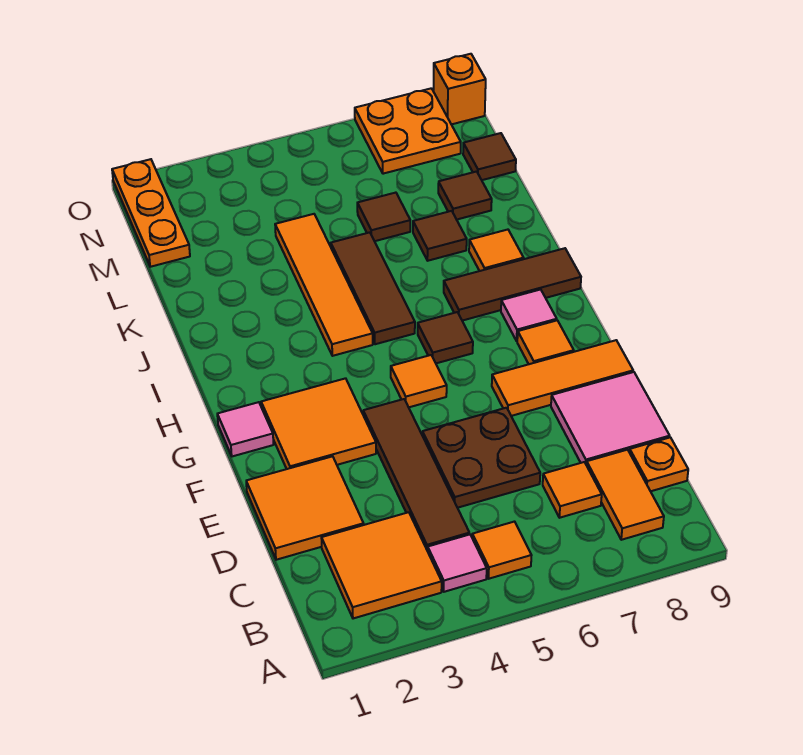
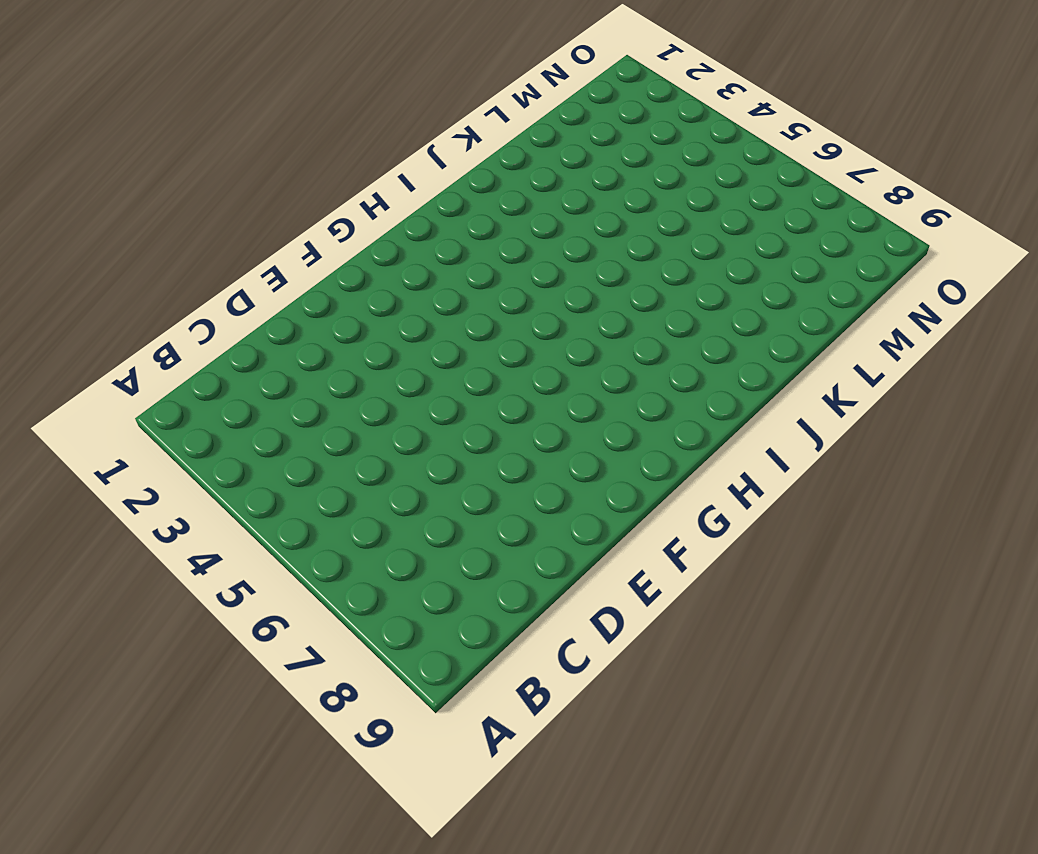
none -> orange 2x2 tile [321,512,442,619]
none -> pink 1x1 tile [428,534,487,592]
none -> orange 1x1 tile [472,522,532,579]

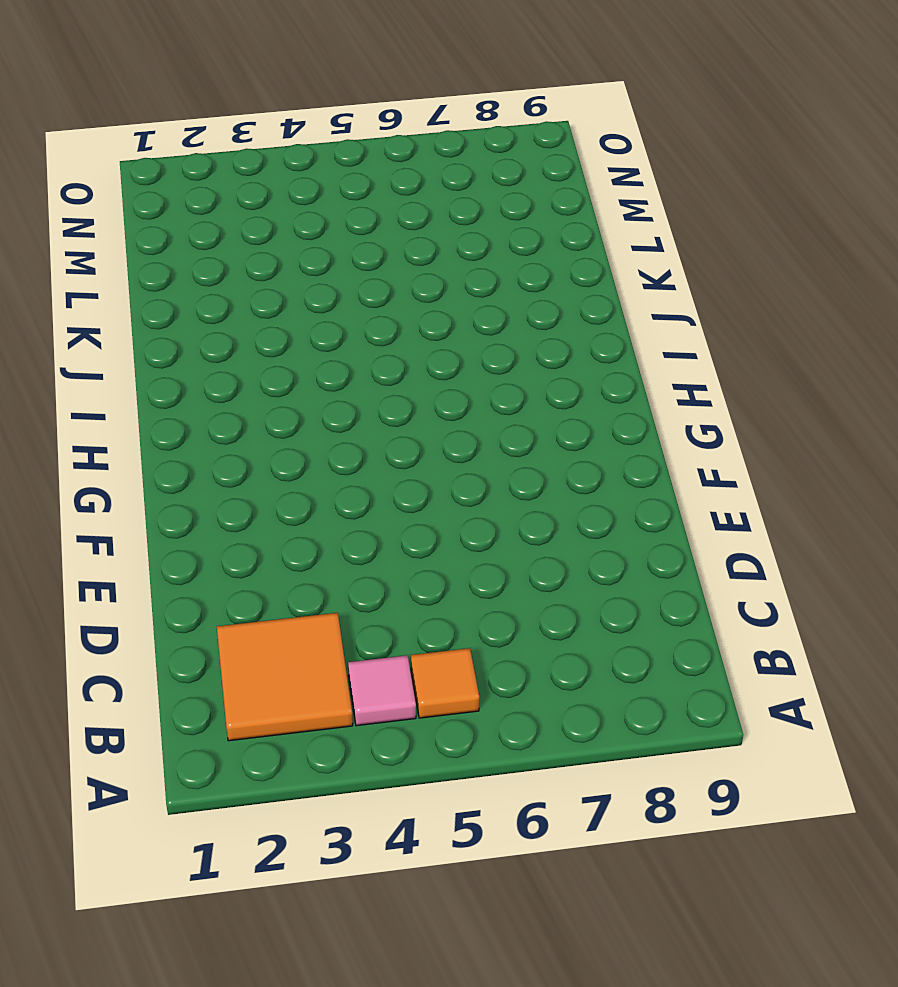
none -> orange 1x2 tile [586,450,664,540]
none -> brown 1x4 tile [363,399,469,551]
none -> orange 1x1 tile [543,462,602,518]

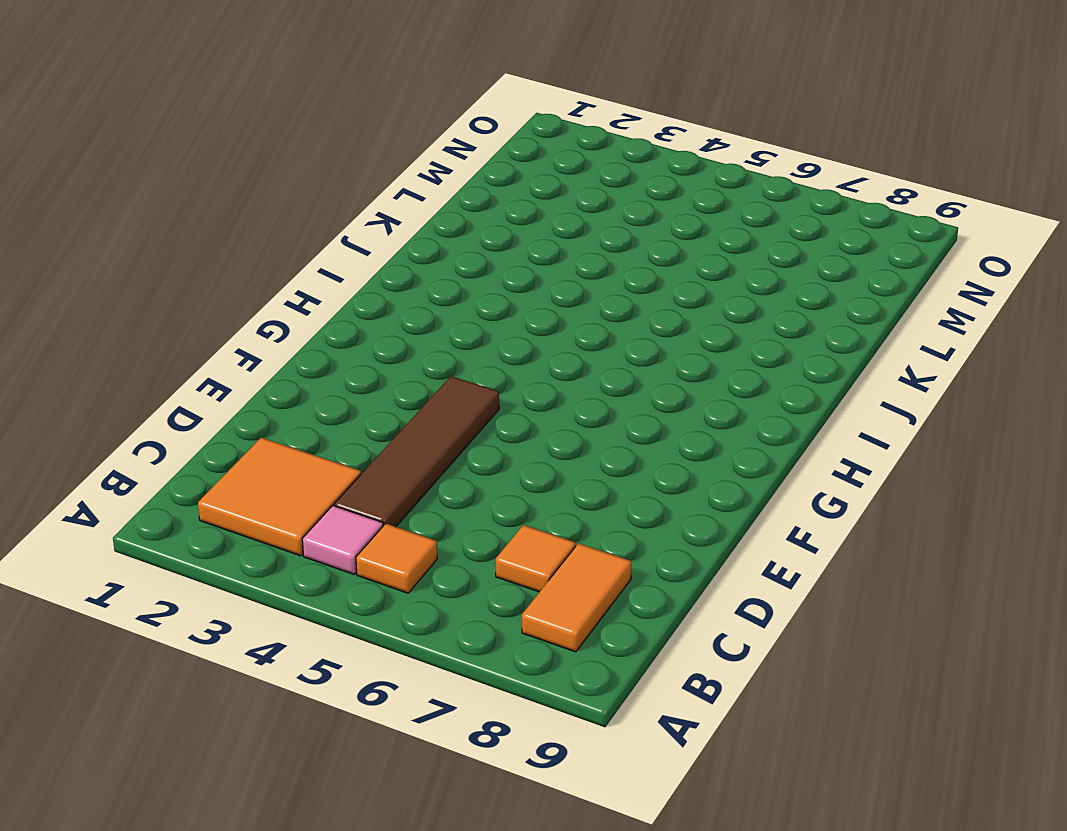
none -> orange 1x1 plate [629,437,688,491]
none -> orange 2x2 tile [246,456,364,560]
none -> brown 2x2 plate [422,408,540,508]

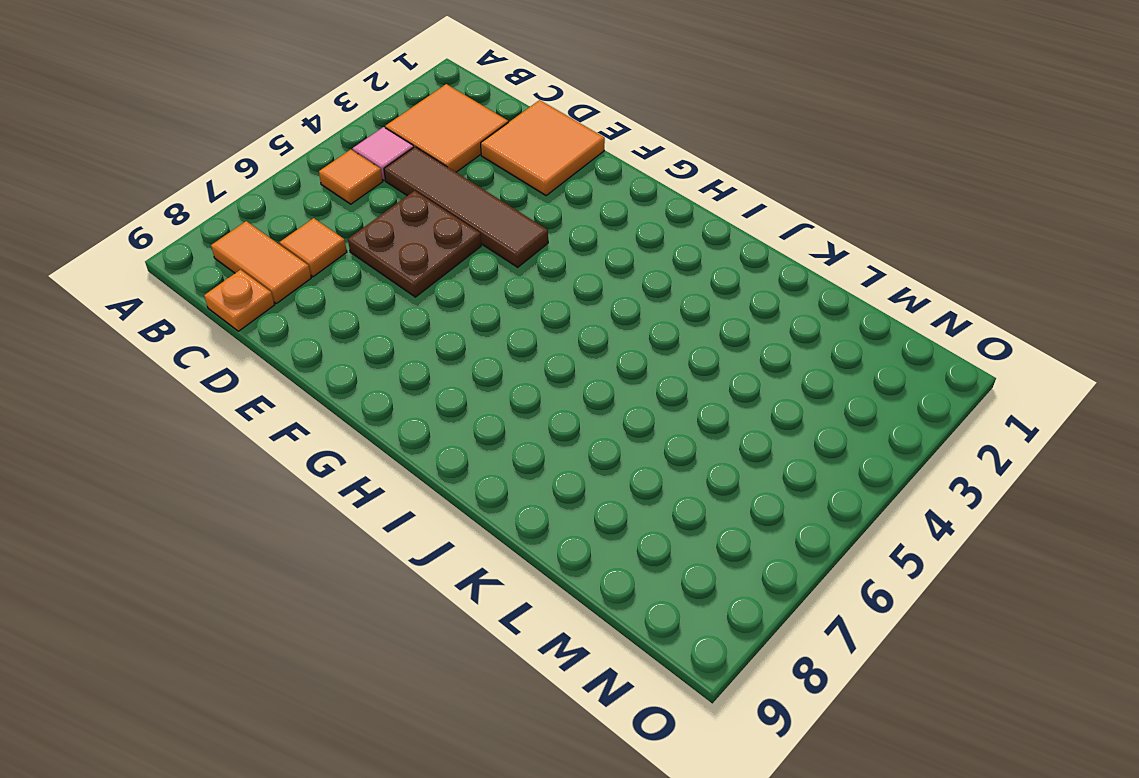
none -> pink 2x2 tile [551,372,670,464]
none -> orange 2x2 tile [261,378,376,469]
none -> orange 1x3 tile [492,340,633,416]

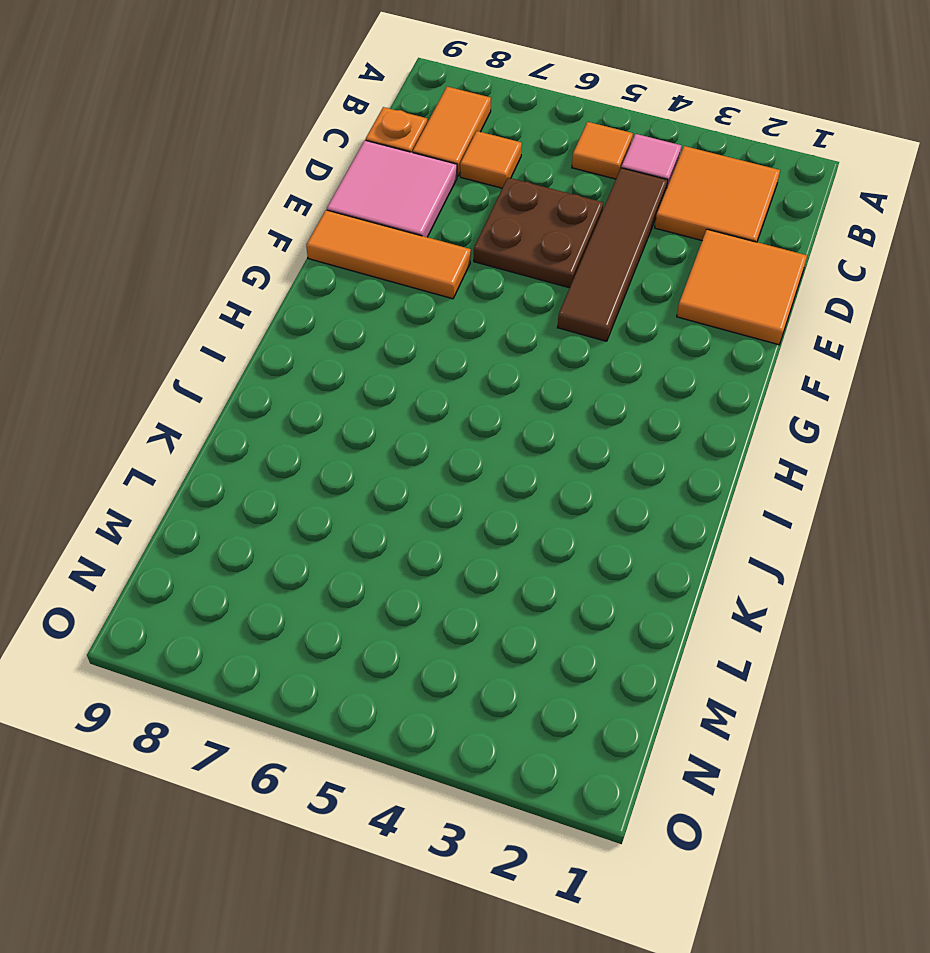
none -> orange 2x2 tile [261,378,376,469]
none -> pink 1x1 tile [217,402,273,456]
none -> orange 1x1 tile [391,355,447,407]

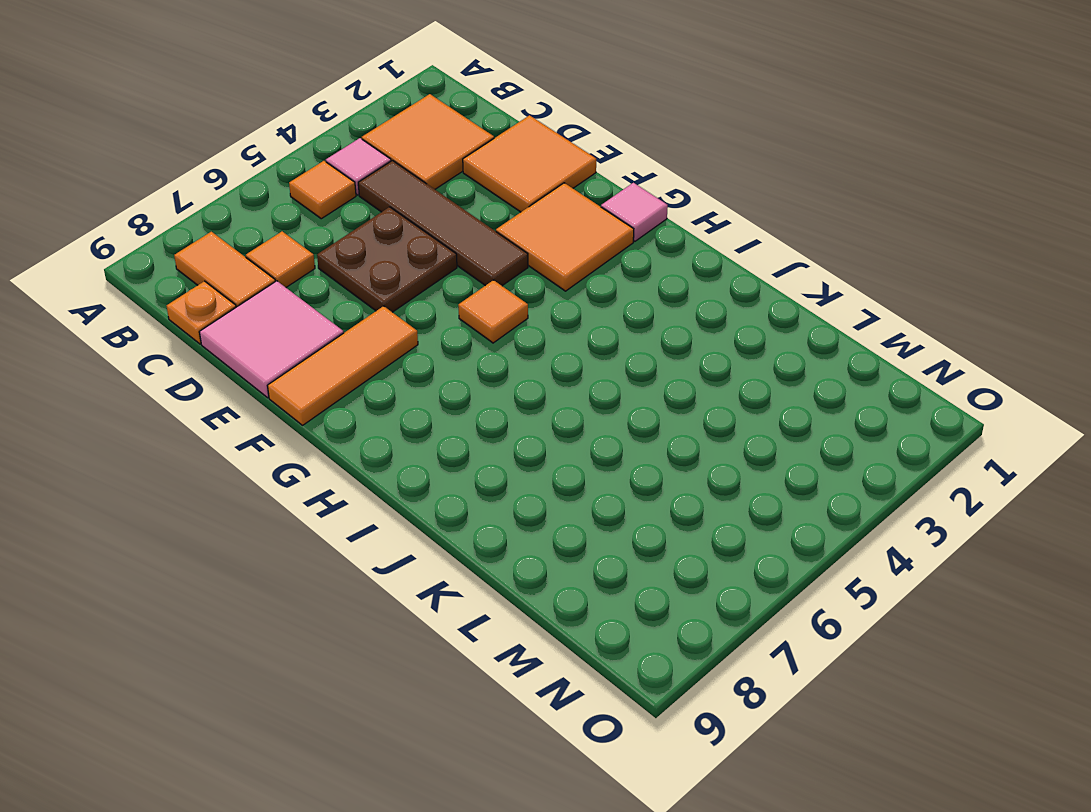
none -> orange 1x1 tile [517,320,574,364]
none -> brown 1x1 tile [418,312,473,363]
none -> pink 1x1 tile [501,289,557,341]

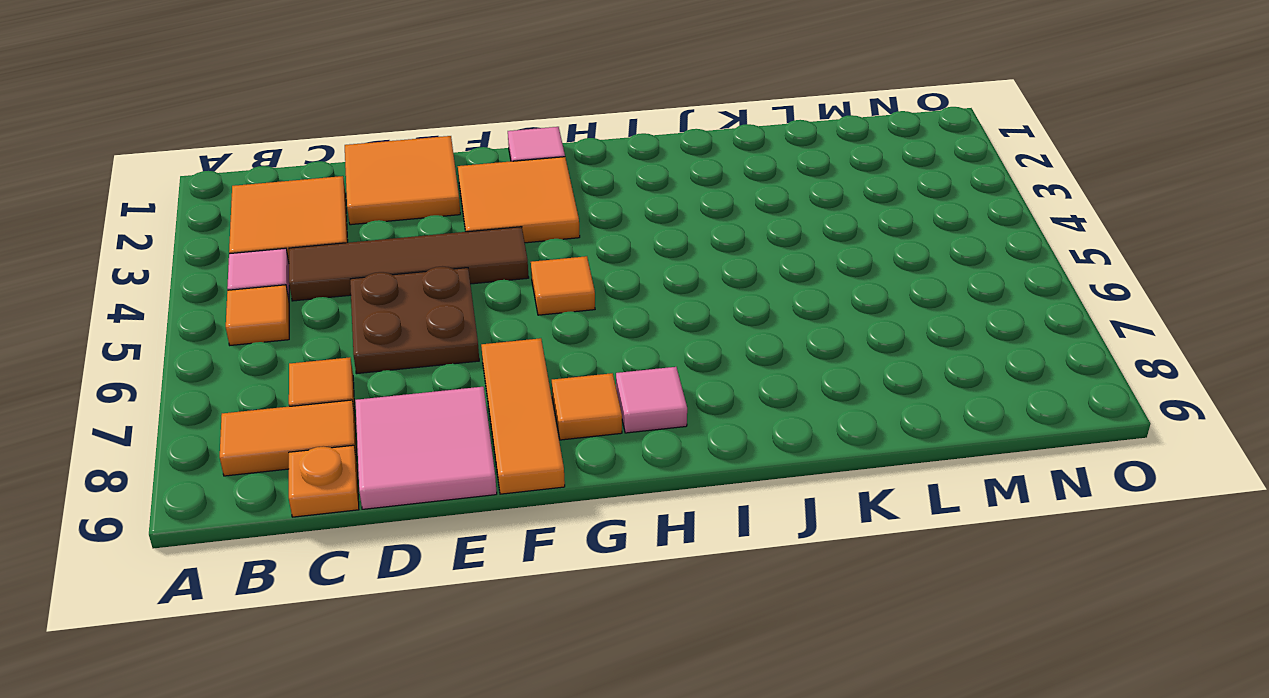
none -> brown 1x1 tile [418,312,473,363]
none -> orange 1x4 tile [275,214,373,356]
none -> brown 1x3 tile [331,232,415,344]

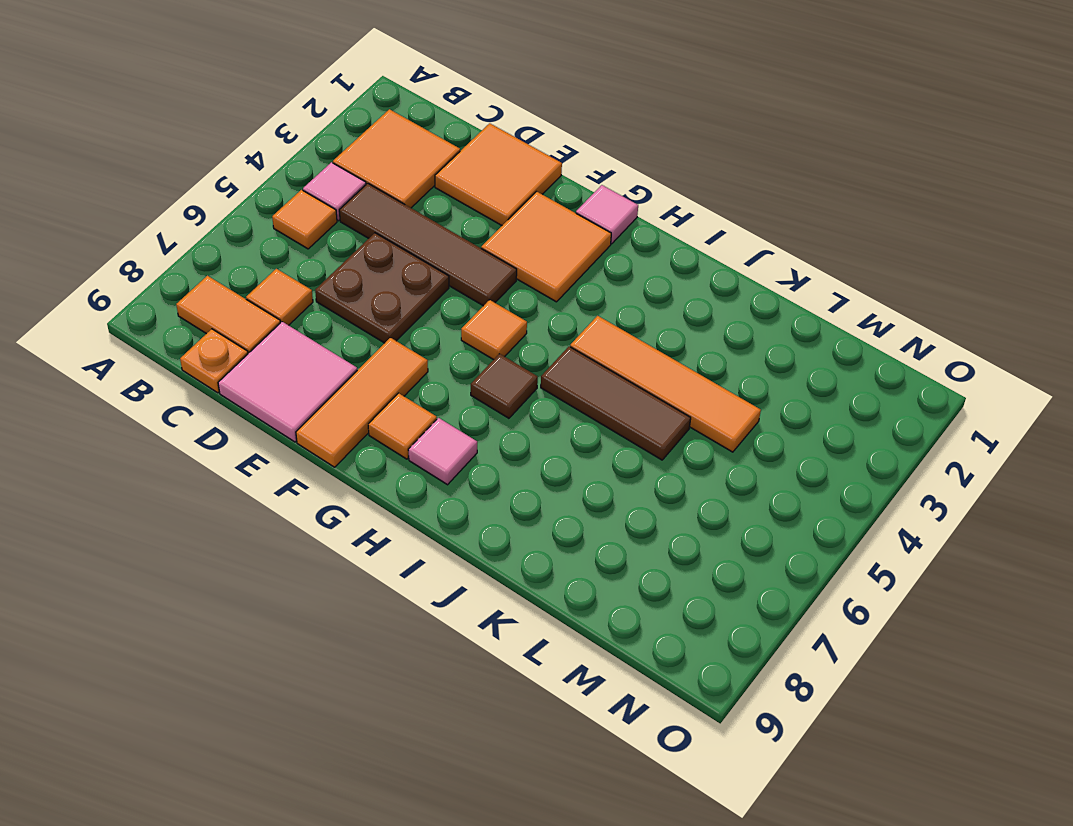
none -> brown 1x3 tile [444,248,581,321]
none -> orange 1x1 tile [469,230,524,271]
none -> brown 1x1 tile [413,211,467,261]

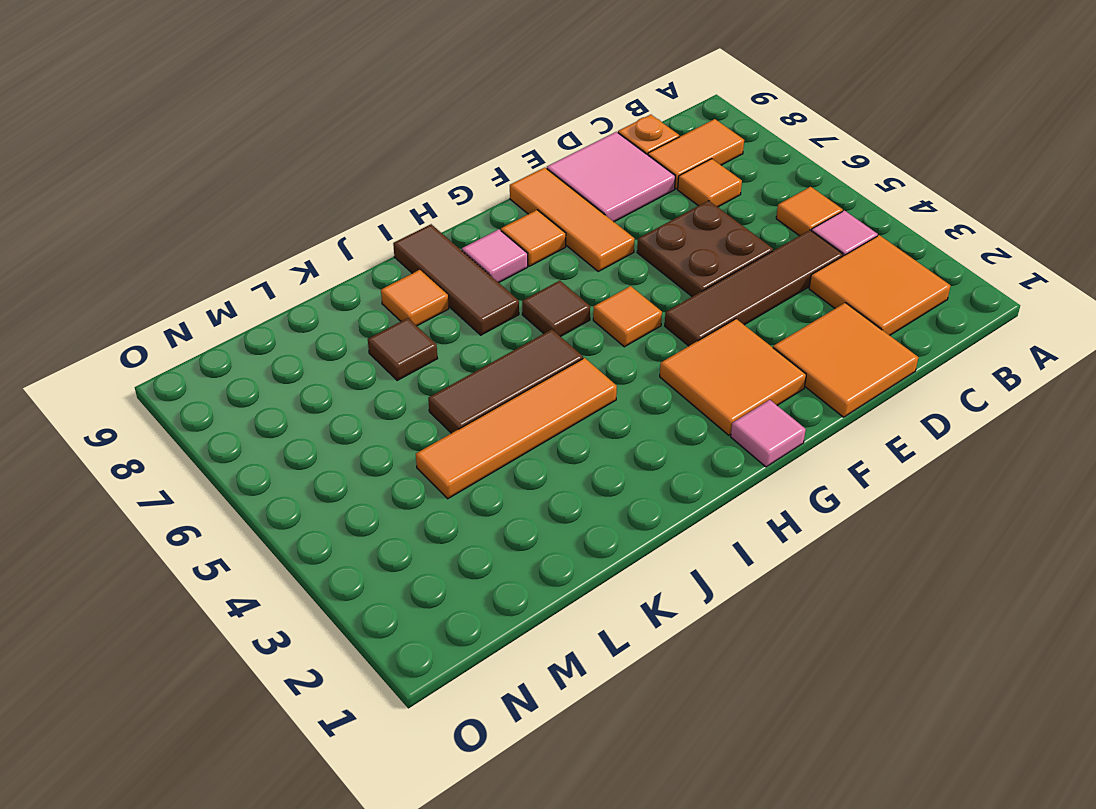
none -> brown 1x1 tile [357,193,410,241]
none -> brown 1x1 tile [438,171,492,220]
none -> orange 1x3 plate [112,159,190,267]

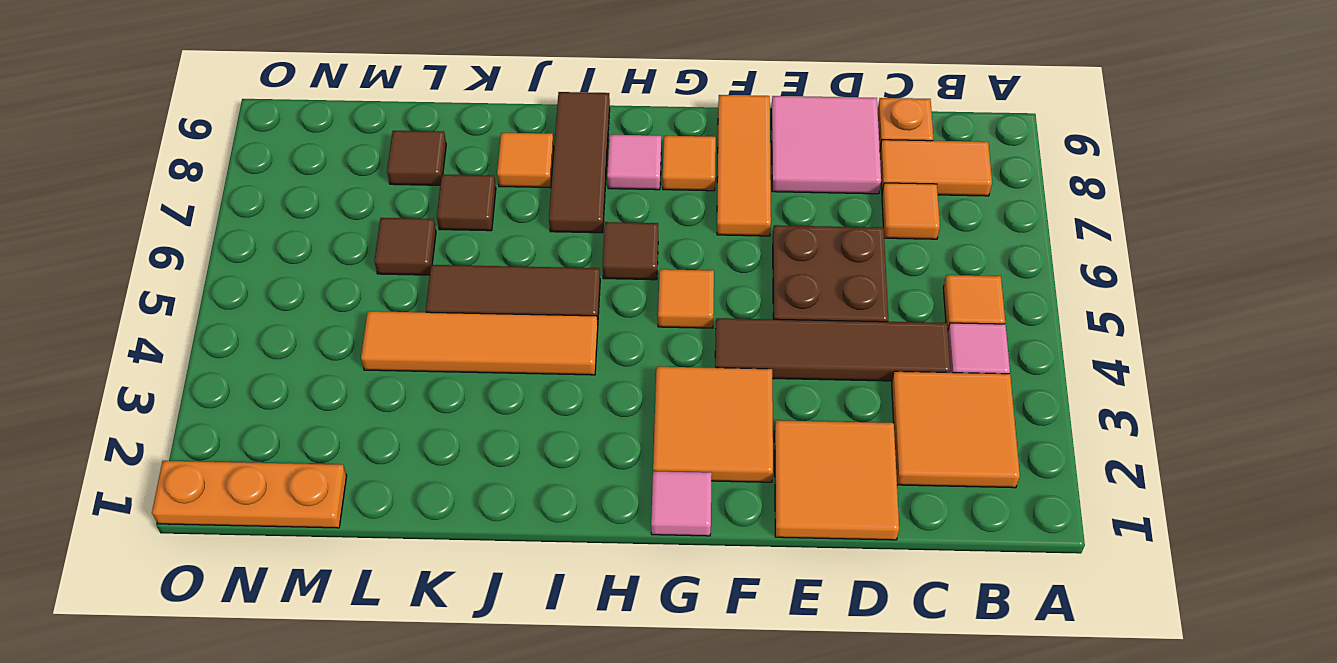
none -> brown 1x1 tile [463,133,516,180]
none -> orange 2x2 plate [355,88,461,174]
none -> orange 1x1 brick [433,54,486,124]

